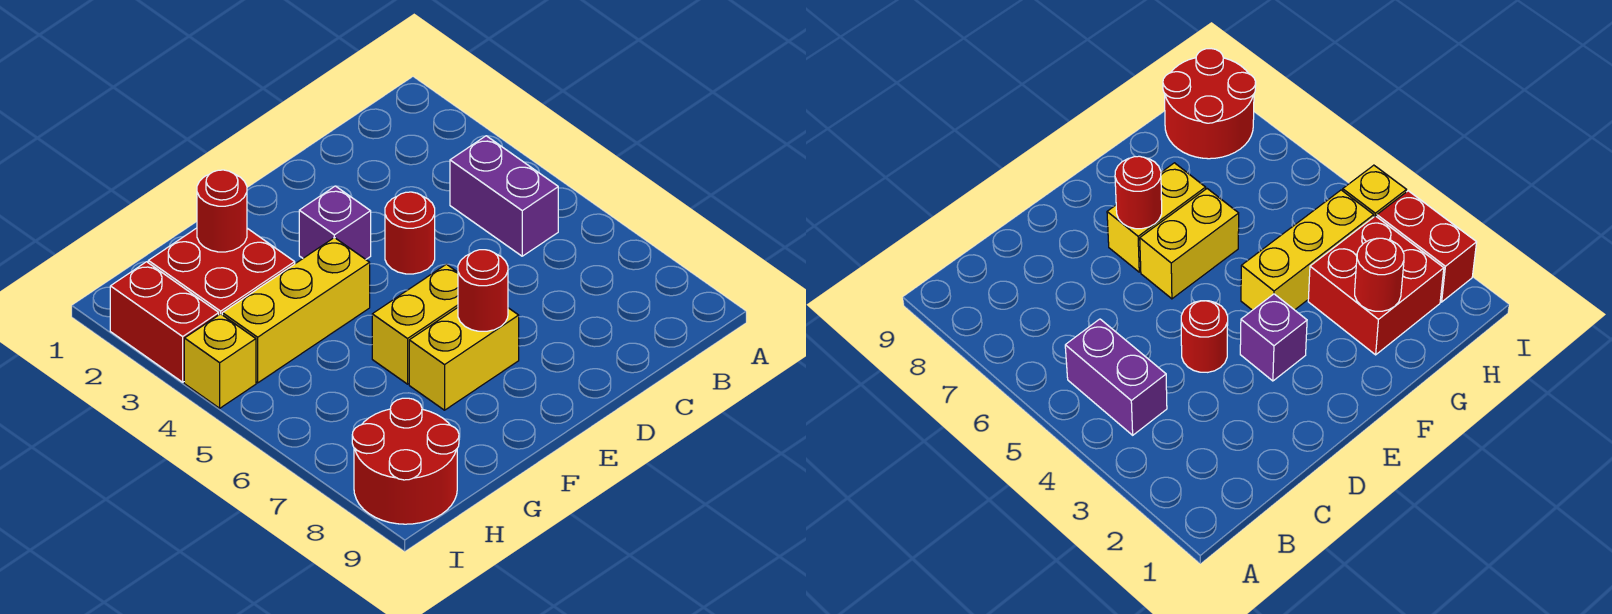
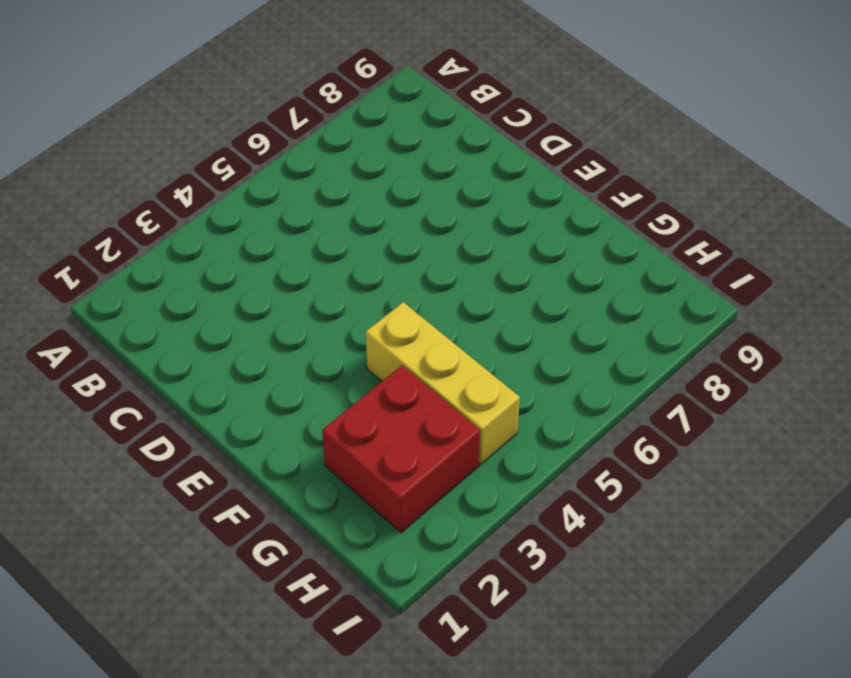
none -> purple 1x2 brick [450,136,558,256]
none -> red 1x1 round brick [385,192,435,274]
none -> purple 1x1 brick [299,186,371,259]

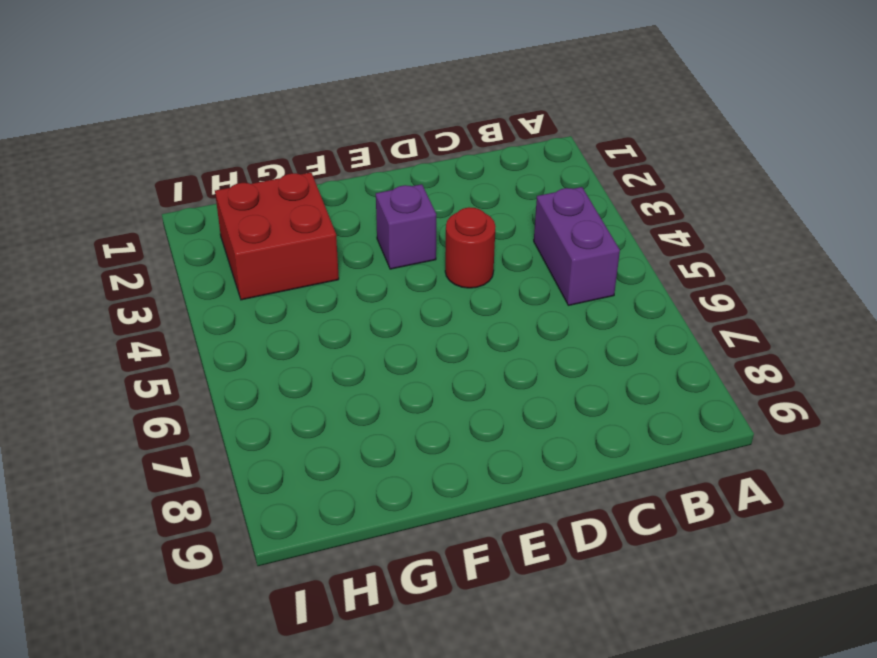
none -> yellow 1x2 brick [372,264,458,384]
none -> yellow 1x2 brick [409,308,519,410]
none -> yellow 1x3 brick [222,238,370,383]

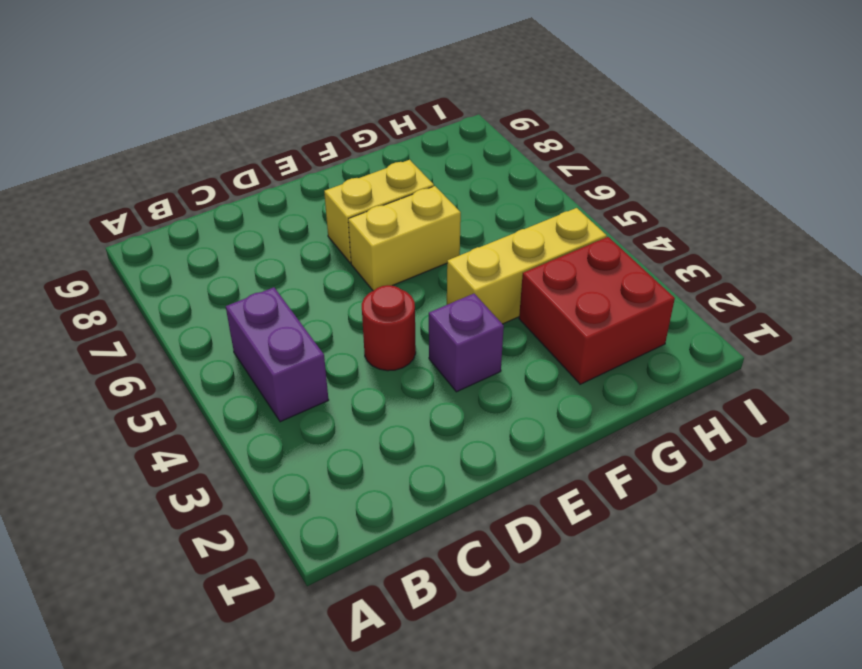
none -> red 2x2 round brick [352,398,459,524]
none -> red 1x2 brick [110,262,219,382]
none -> yellow 1x1 brick [184,314,256,408]

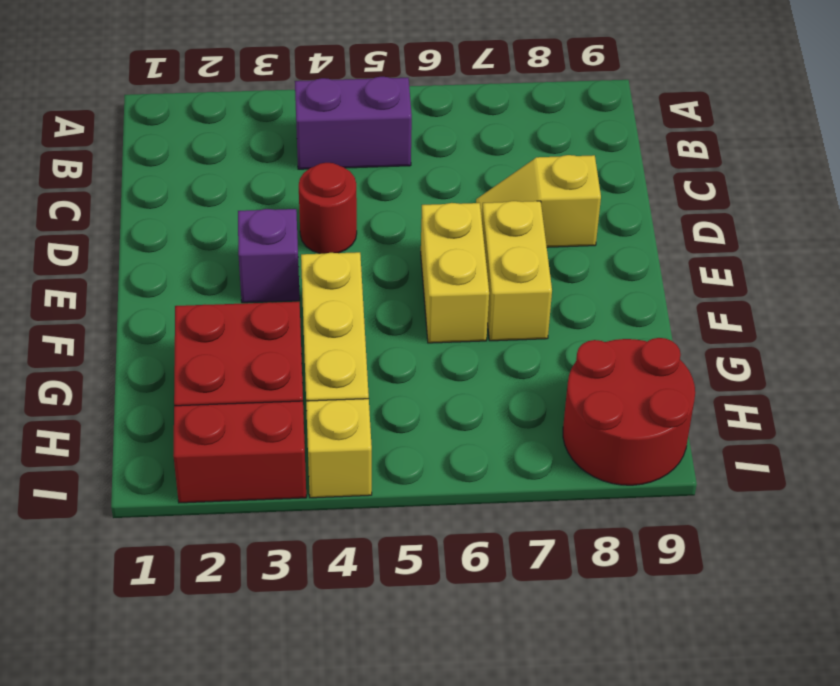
yellow 1x2 slope [476,155,601,247] -> none
none -> red 1x1 round brick [458,250,508,331]
none -> red 1x1 round brick [197,170,247,252]

